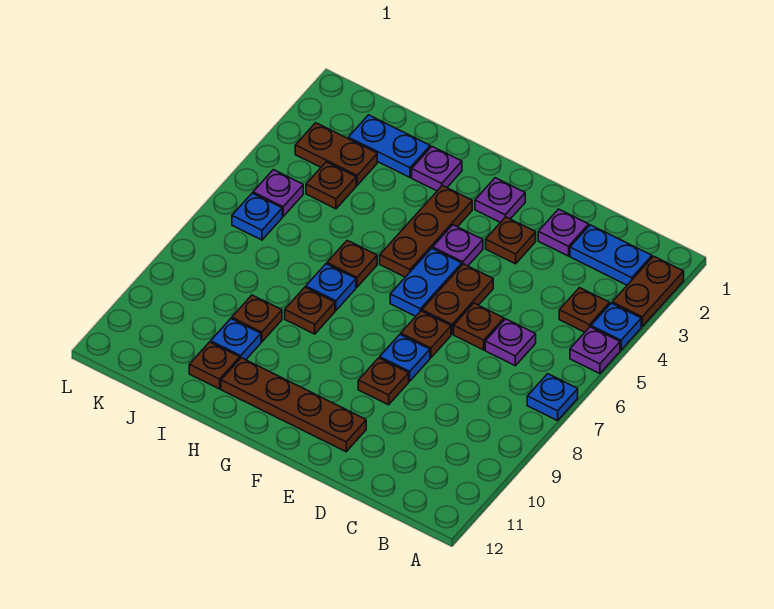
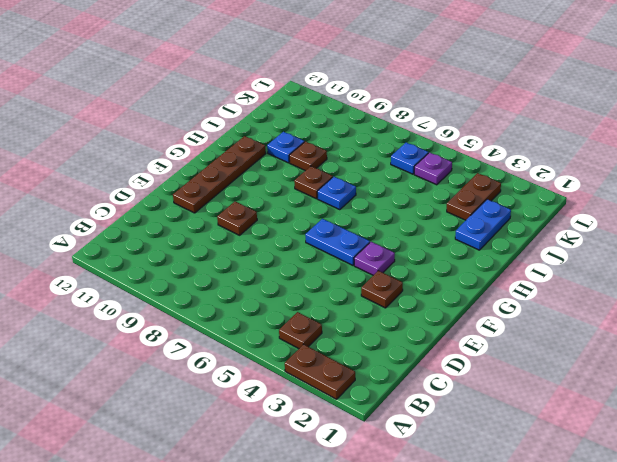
none -> blue 1x1 plate [591,303,641,350]
none -> purple 1x1 plate [570,327,620,374]
none -> blue 1x1 plate [527,374,578,421]
none -> blue 1x2 plate [570,225,652,285]

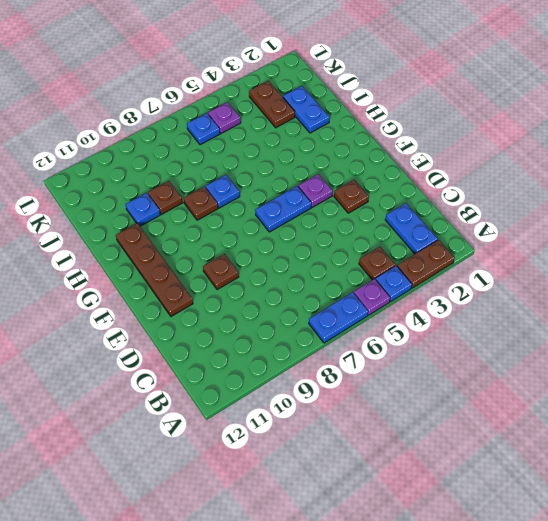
blue 1x2 plate [309,292,368,343] -> blue 1x1 plate [527,374,578,421]
none -> purple 1x1 plate [485,319,536,366]
none -> purple 1x1 plate [538,209,589,256]
none -> brown 1x1 plate [454,303,504,350]
none -> brown 1x2 plate [422,264,493,334]

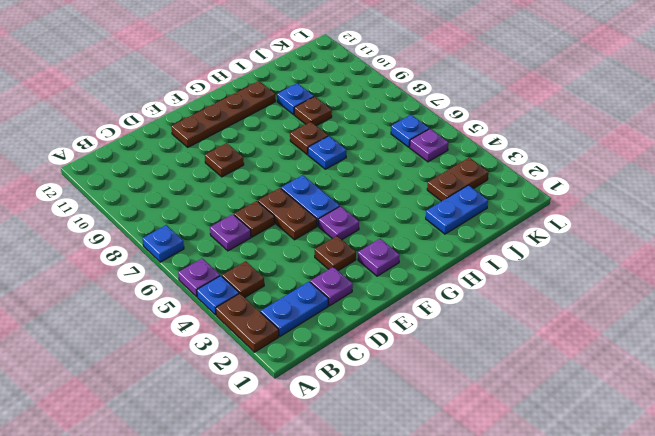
none -> brown 1x1 plate [401,311,451,358]
none -> blue 1x1 plate [380,334,430,381]
none -> brown 1x3 plate [380,186,472,277]
none -> purple 1x1 plate [412,147,462,191]

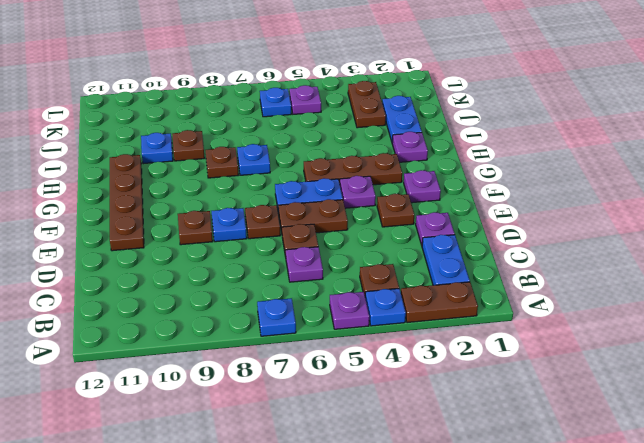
none -> brown 1x1 plate [327,240,377,287]
none -> brown 1x1 plate [189,342,240,389]
none -> brown 1x1 plate [306,162,356,209]

